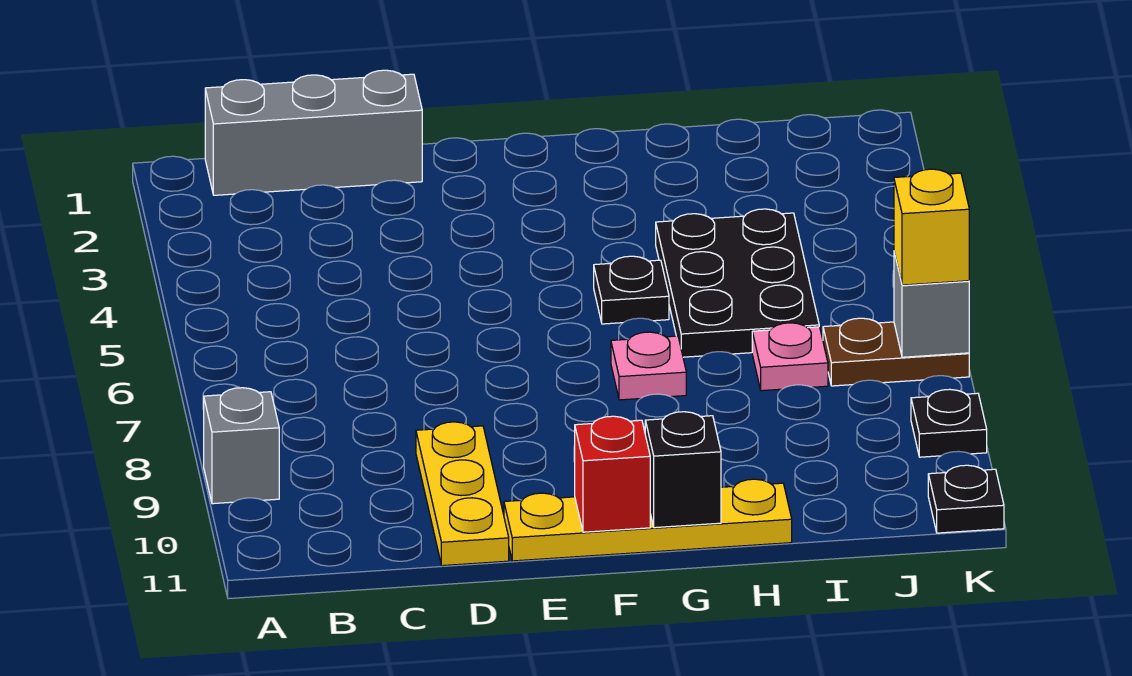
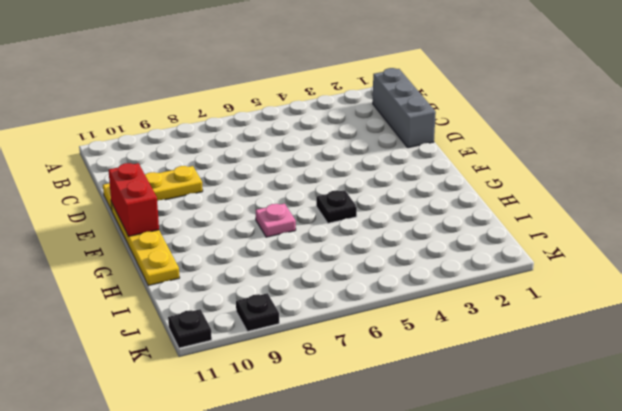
red 1x2 brick [108,163,159,236] -> red 1x1 brick [575,416,650,532]
none -> grey 1x1 brick [204,388,279,504]
none -> black 2x3 plate [656,209,819,357]
none -> pink 1x1 plate [752,323,828,391]

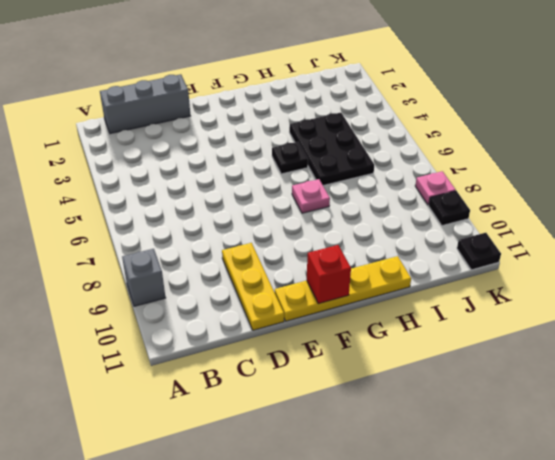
pink 1x1 plate [415,171,456,205] -> pink 1x1 plate moved to [752,323,828,391]
none -> brown 1x2 plate [823,318,969,386]
none -> black 1x1 brick [645,412,721,528]
none -> grey 1x1 brick [894,252,969,357]

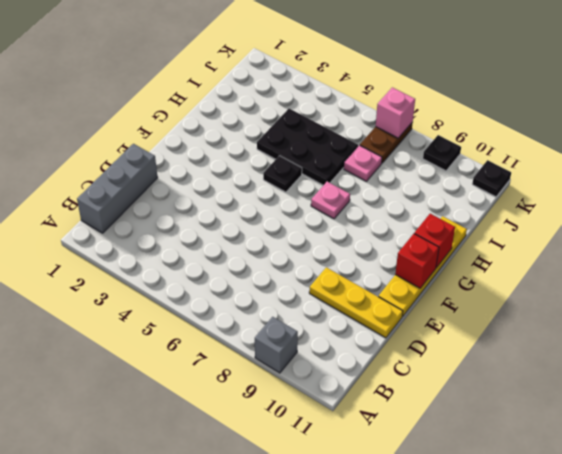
red 1x1 brick [414,214,455,268] -> black 1x1 brick [645,412,721,528]
pink 1x1 brick [376,87,415,138] -> grey 1x1 brick [894,252,969,357]
none -> yellow 1x1 brick [894,169,969,285]

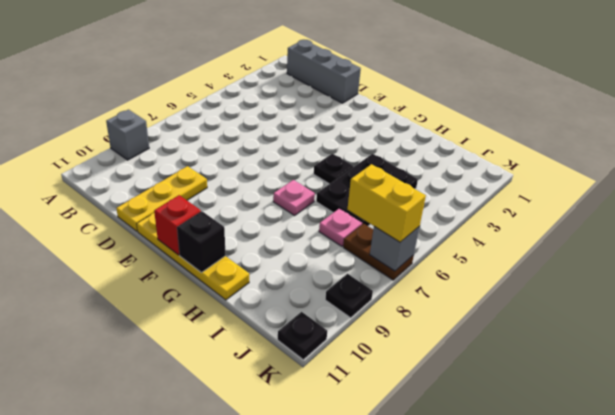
yellow 1x2 brick [347,164,426,242] -> yellow 1x1 brick [894,169,969,285]

